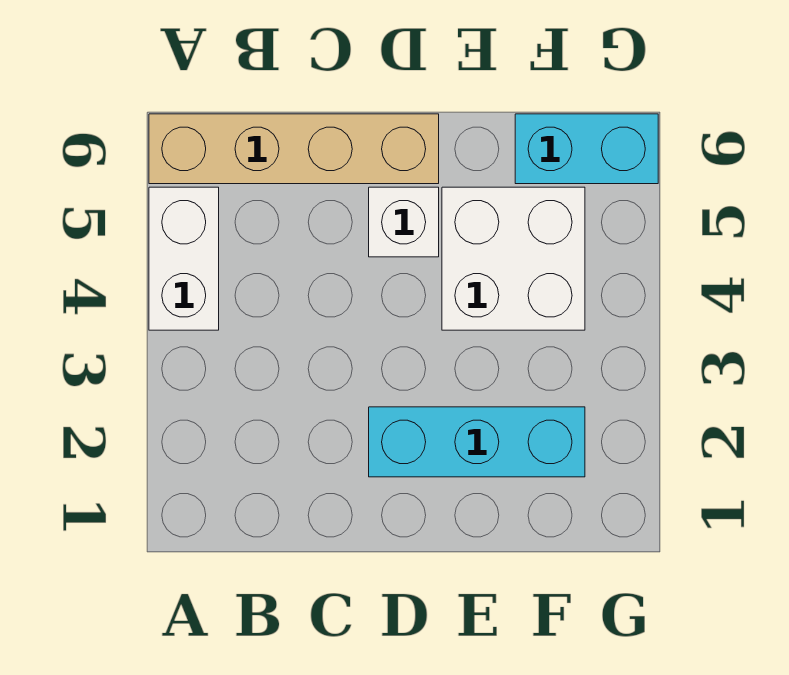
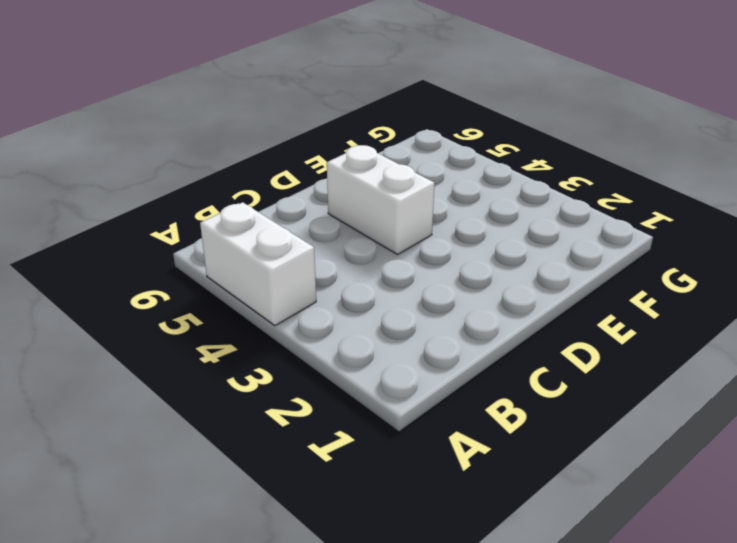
white 1x2 brick [327,145,434,254] -> white 1x1 brick [369,187,439,257]
none -> tan 1x4 brick [149,114,439,184]
none -> cyan 1x3 brick [369,407,585,477]

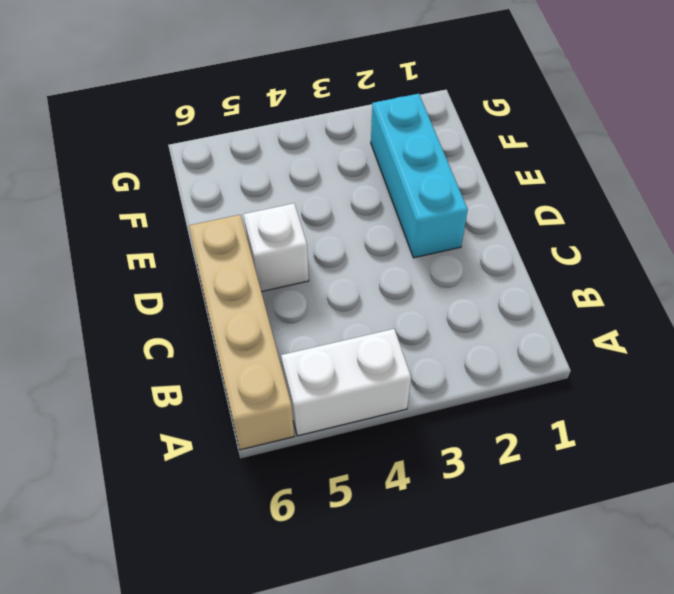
none -> white 2x2 brick [442,187,585,330]
none -> cyan 1x2 brick [515,114,658,184]

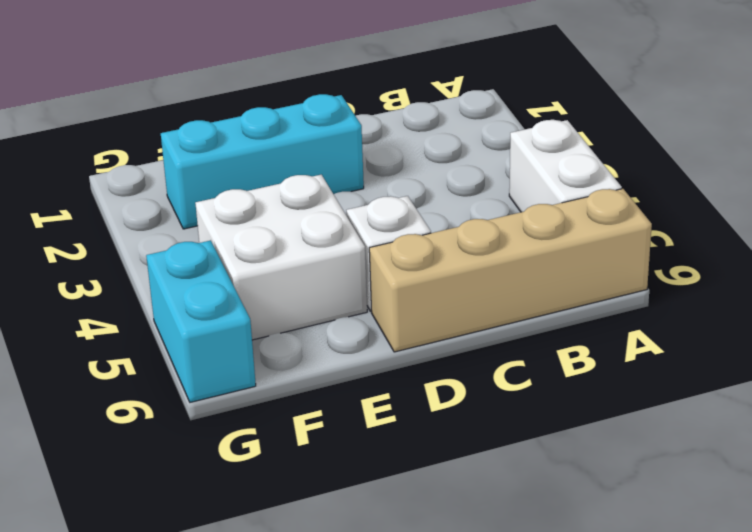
cyan 1x2 brick [146,240,256,402] -> cyan 1x2 brick turned to [515,114,658,184]

